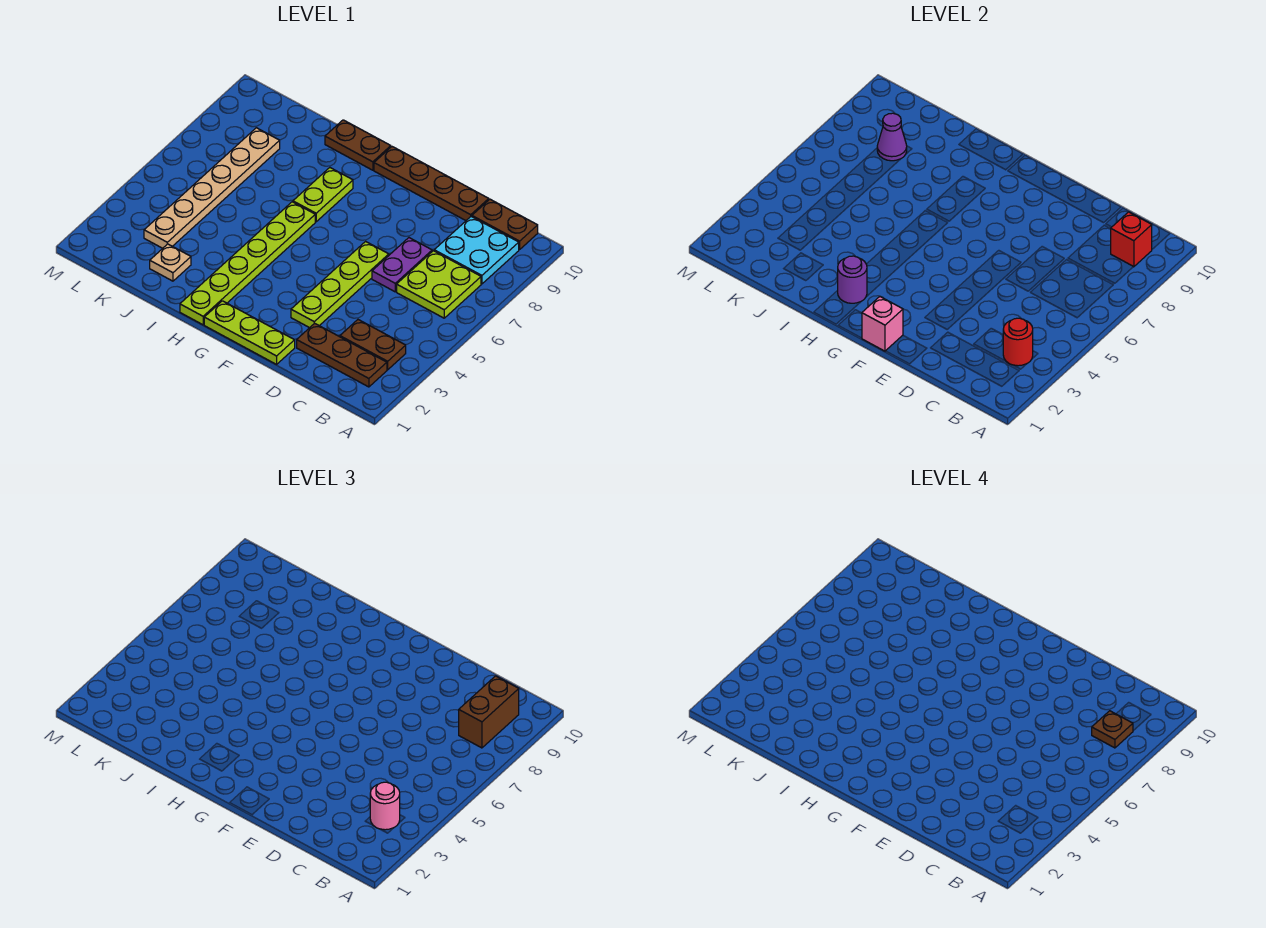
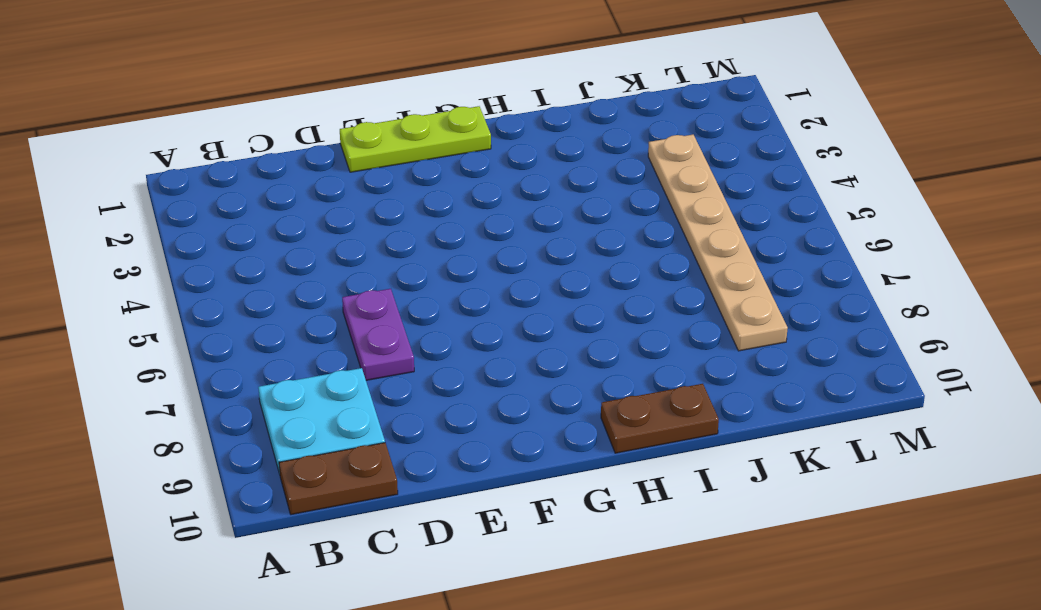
none -> brown 1x3 plate [297,323,387,387]
none -> brown 1x2 plate [340,320,406,370]
none -> lime 2x2 plate [397,251,481,318]

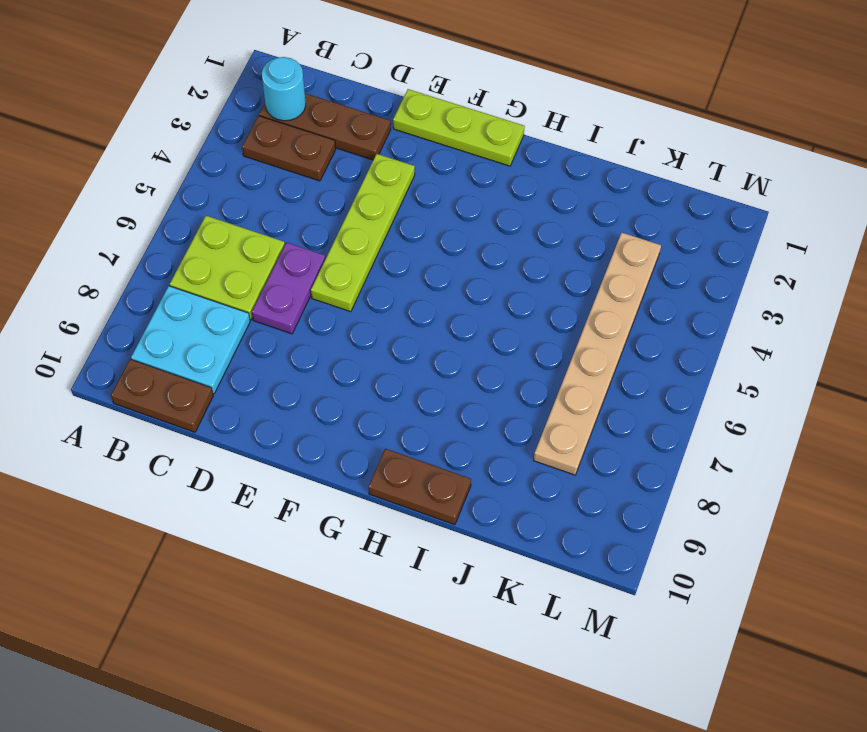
cyan 1x1 round brick [262,57,306,121] -> none
none -> brown 1x4 plate [374,147,489,221]
none -> lime 1x6 plate [180,202,315,325]
none -> lime 1x2 plate [293,168,353,222]

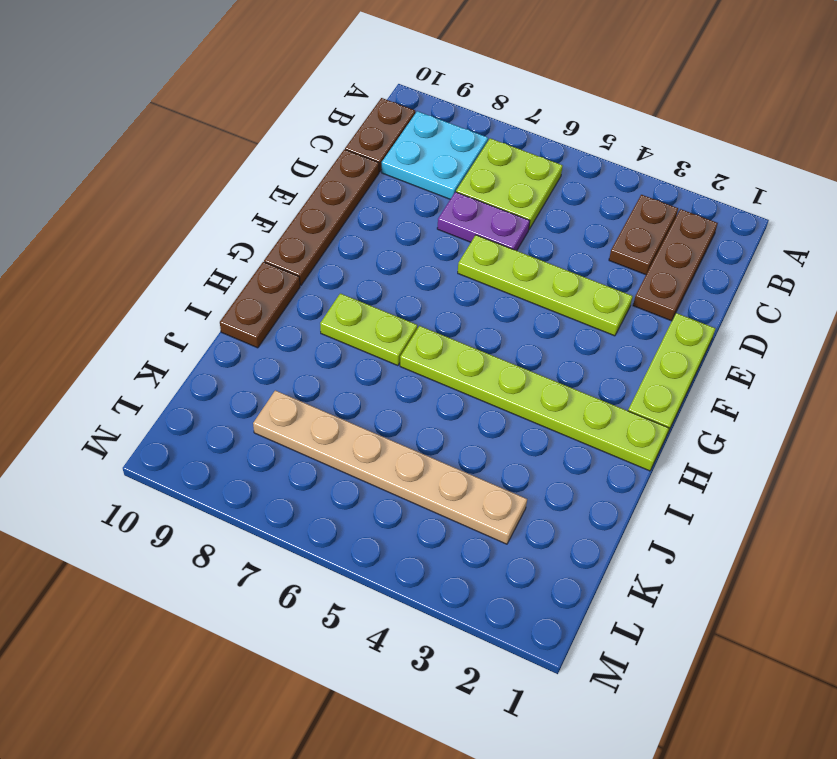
none -> tan 1x1 plate [150,244,191,281]
none -> red 1x1 round brick [1003,318,1033,366]
none -> red 1x1 brick [1111,212,1152,267]

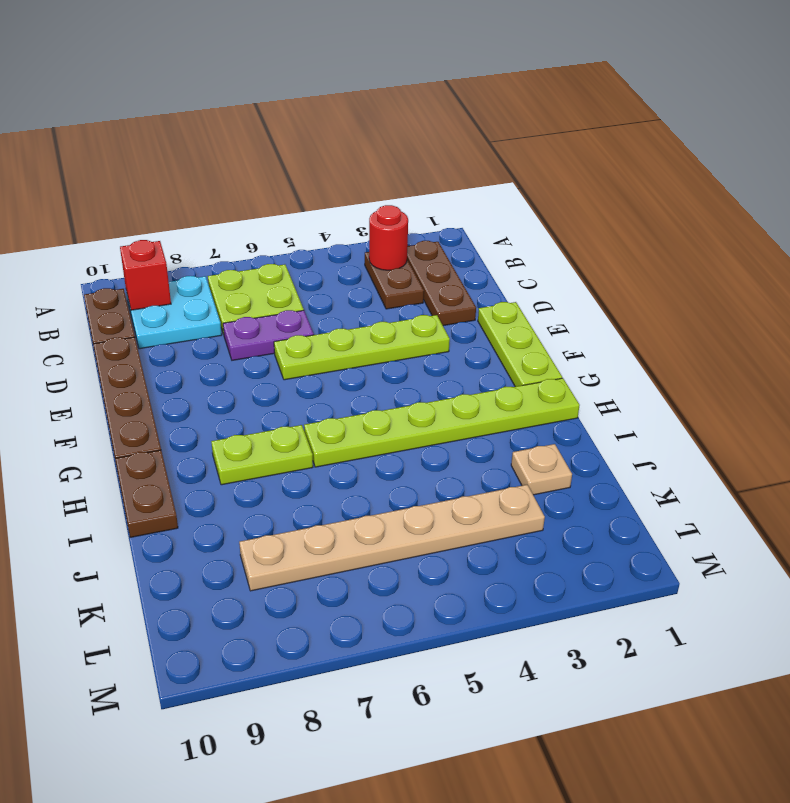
none -> pink 1x1 brick [862,297,903,351]
none -> purple 1x1 round brick [838,256,867,303]
none -> purple 1x1 cone [877,113,907,161]

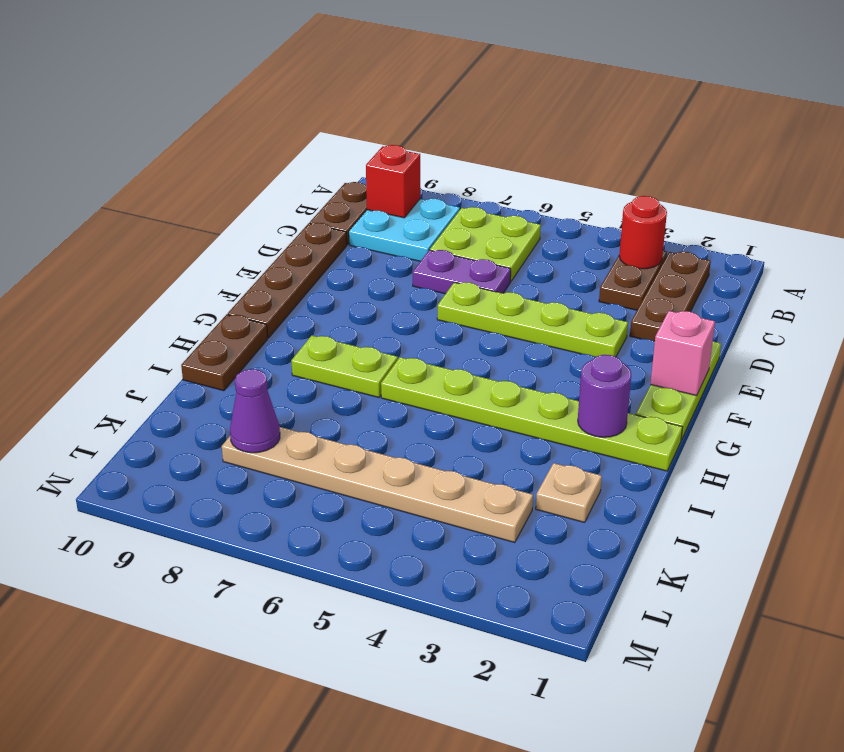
none -> pink 1x1 round brick [370,782,400,830]
none -> brown 1x2 brick [459,676,519,748]
none -> brown 1x1 plate [1092,711,1133,748]

